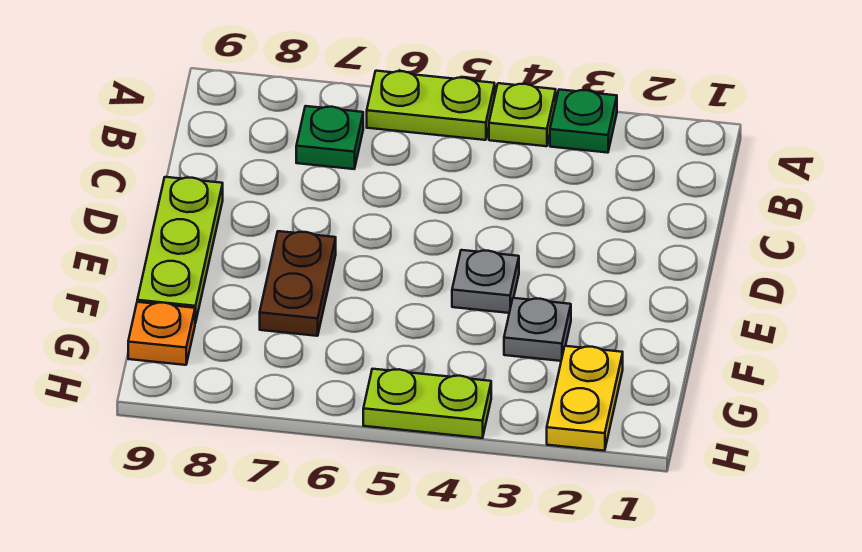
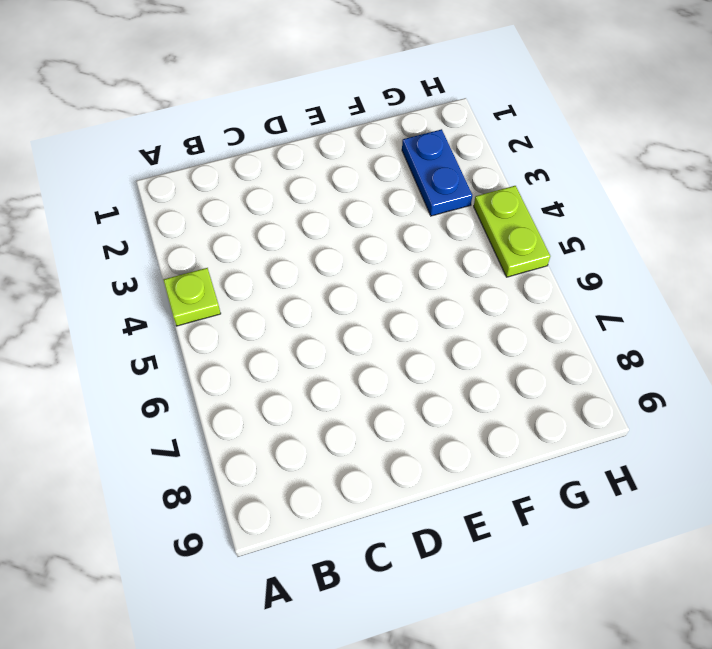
blue 1x2 plate [402,129,472,216] -> yellow 1x2 plate [547,346,623,451]
none -> green 1x1 plate [550,90,617,153]
none -> lime 1x2 plate [367,71,495,140]

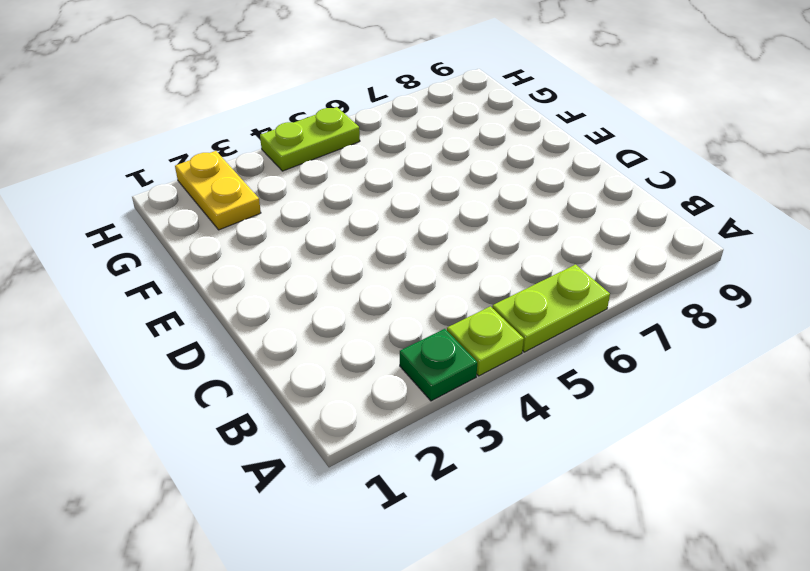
none -> green 1x1 plate [296,106,363,169]
none -> lime 1x3 plate [137,177,223,323]

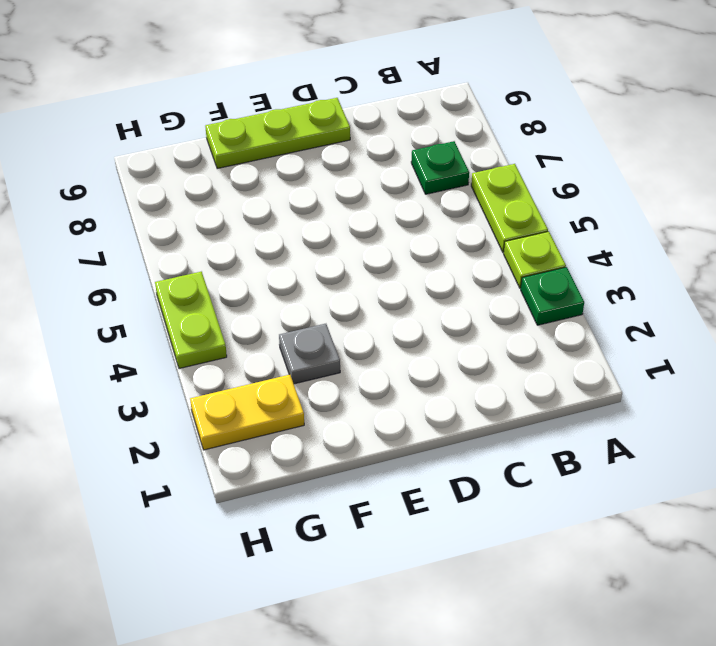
none -> grey 1x1 plate [452,250,519,313]
none -> brown 1x2 plate [260,231,336,336]

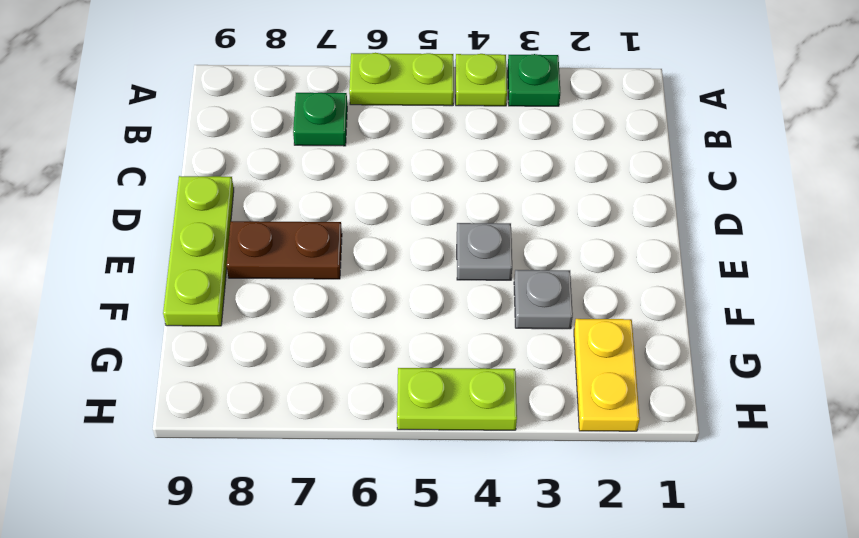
brown 1x2 plate [227,221,342,279] -> brown 1x2 plate turned to [260,231,336,336]
none -> orange 1x1 plate [128,302,195,365]

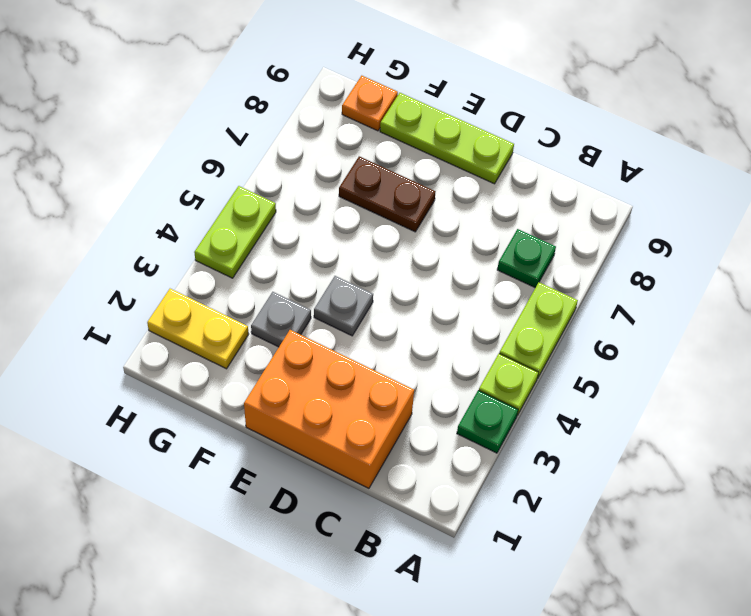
orange 2x3 brick [244,330,414,488] -> none

